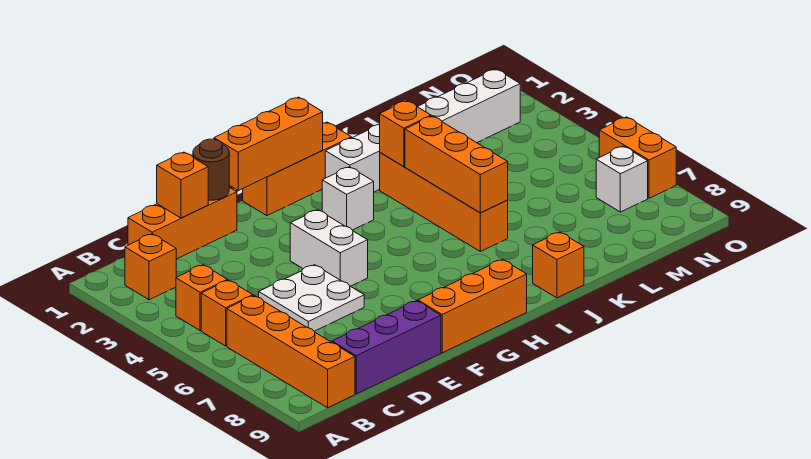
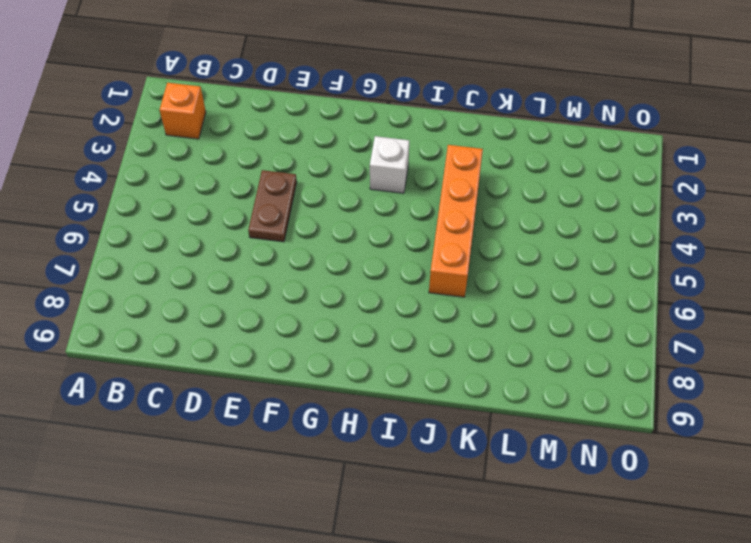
brown 1x2 plate [248,170,297,242] -> white 2x2 plate [259,265,364,331]
none -> orange 1x1 brick [176,265,227,331]
none -> orange 1x1 brick [201,280,253,346]
none -> orange 1x4 brick [227,296,355,408]

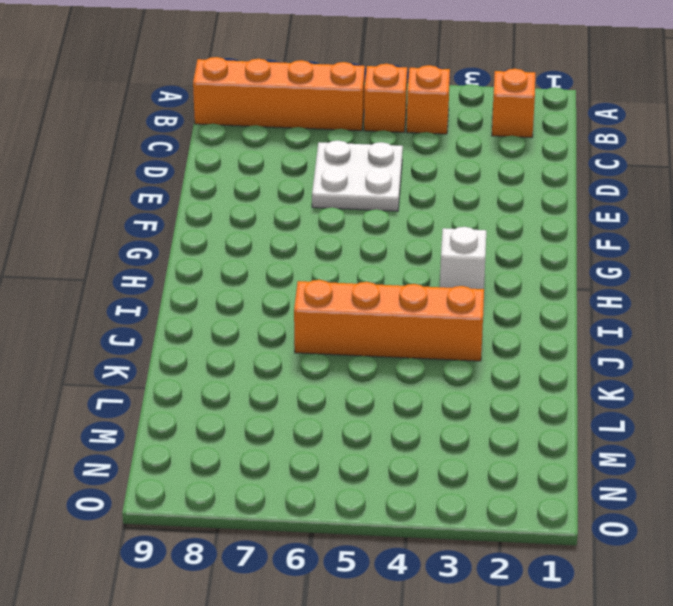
none -> orange 1x3 brick [128,187,237,259]
none -> purple 1x3 brick [332,301,441,394]
none -> white 1x2 brick [290,210,368,286]

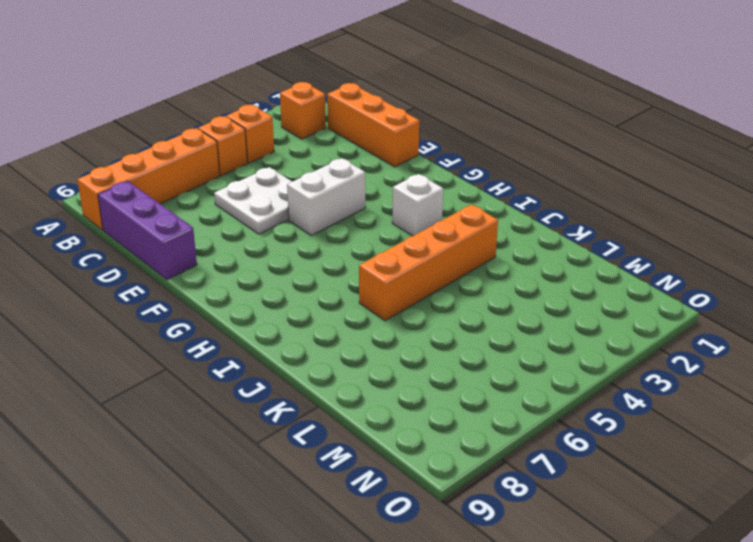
none -> orange 1x3 brick [418,260,527,353]
none -> orange 1x3 brick [243,122,351,216]
none -> white 1x6 brick [325,69,520,192]

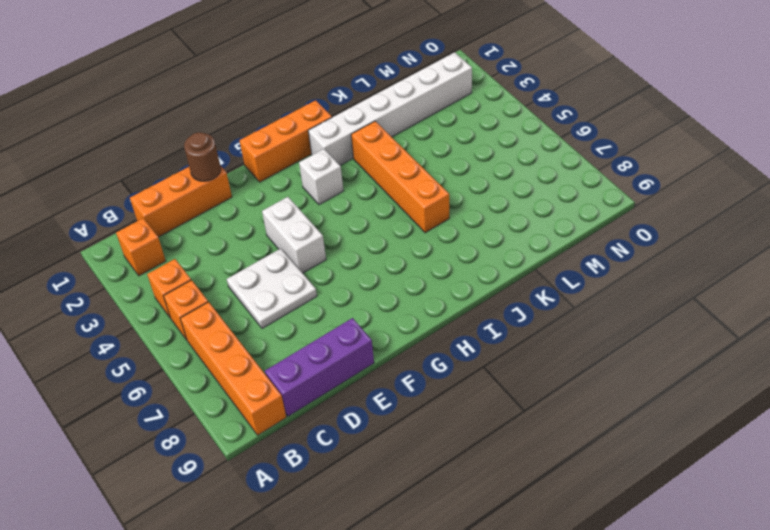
none -> orange 1x3 brick [418,260,527,353]
none -> orange 1x1 brick [533,232,584,298]
none -> white 1x1 brick [596,146,648,212]

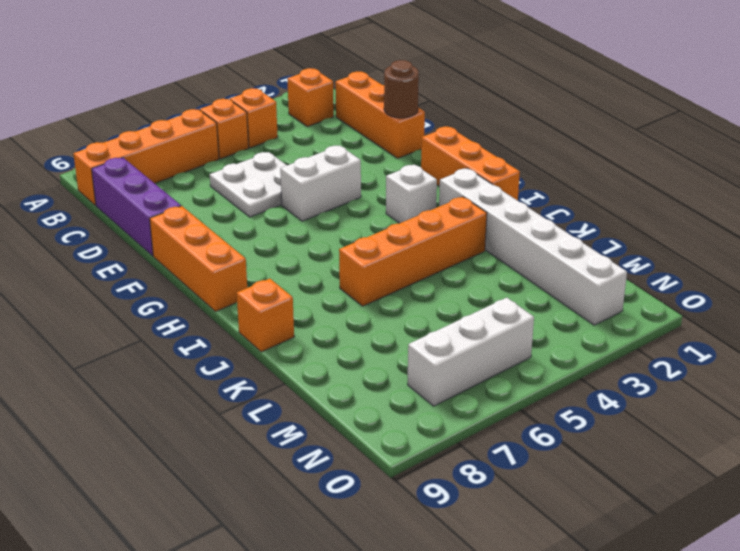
white 1x3 brick [408,298,534,406] -> white 1x1 brick [596,146,648,212]
none -> orange 1x2 brick [599,117,676,198]
none -> orange 1x1 brick [157,152,208,218]
none -> orange 1x3 brick [214,97,323,190]

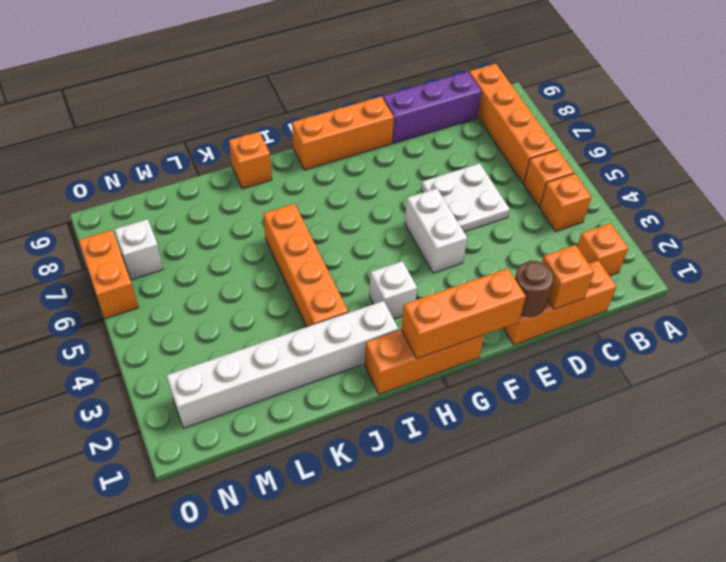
none -> orange 1x1 brick [380,101,431,167]
none -> orange 1x3 brick [405,116,508,213]

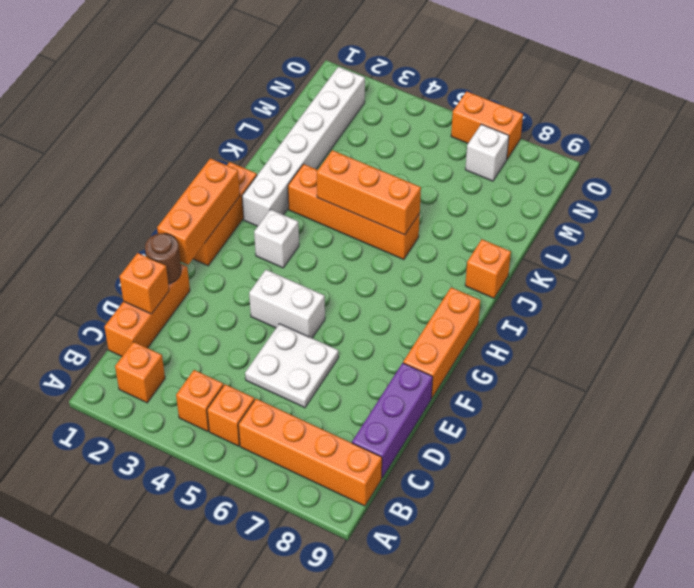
none -> orange 1x1 brick [380,101,431,167]

